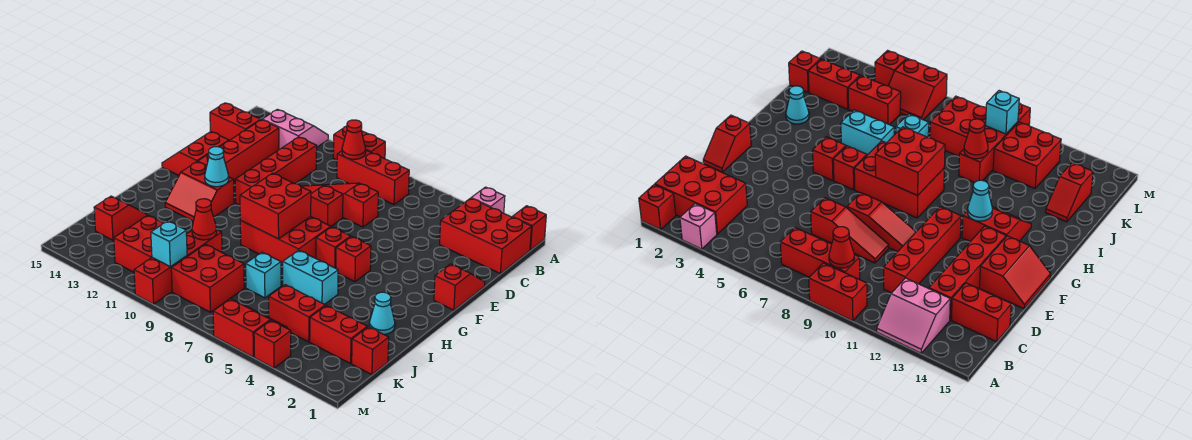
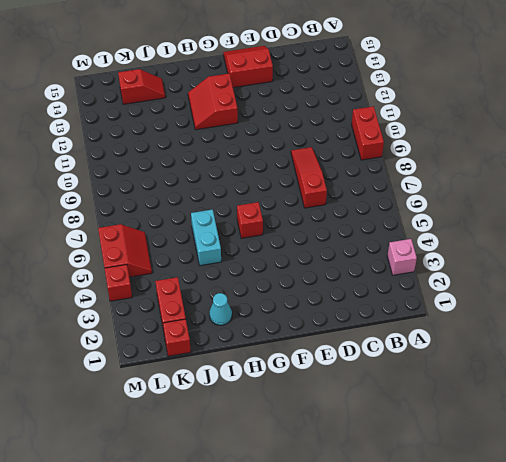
none -> red 1x1 brick [513,206,546,250]
none -> pink 2x2 slope [262,109,328,149]
none -> red 2x3 brick [440,198,532,274]
none -> red 1x3 brick [337,150,409,205]

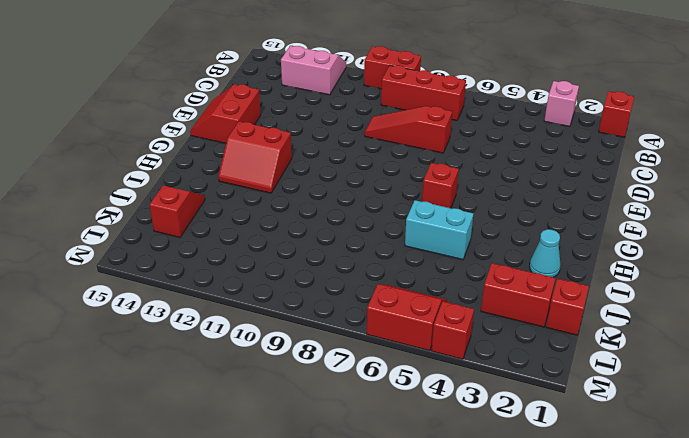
none -> red 2x3 brick [440,198,532,274]
none -> red 1x4 brick [235,137,317,205]
none -> red 1x4 brick [198,120,279,182]
none -> red 1x2 brick [210,103,261,140]

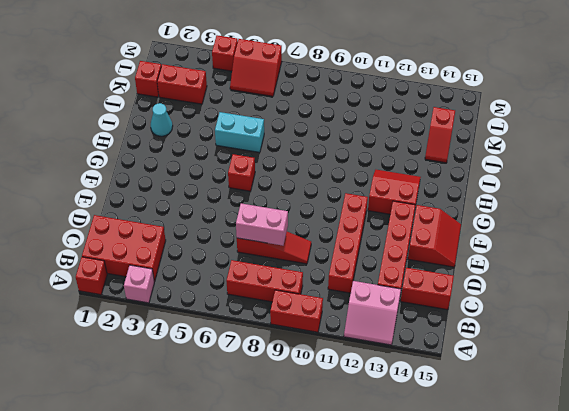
pink 1x2 brick [236,203,288,246] -> none
none -> red 1x2 slope [434,264,485,310]
none -> red 1x3 slope [301,185,343,226]
none -> red 1x1 brick [336,236,371,282]
none -> red 2x3 brick [240,217,331,266]

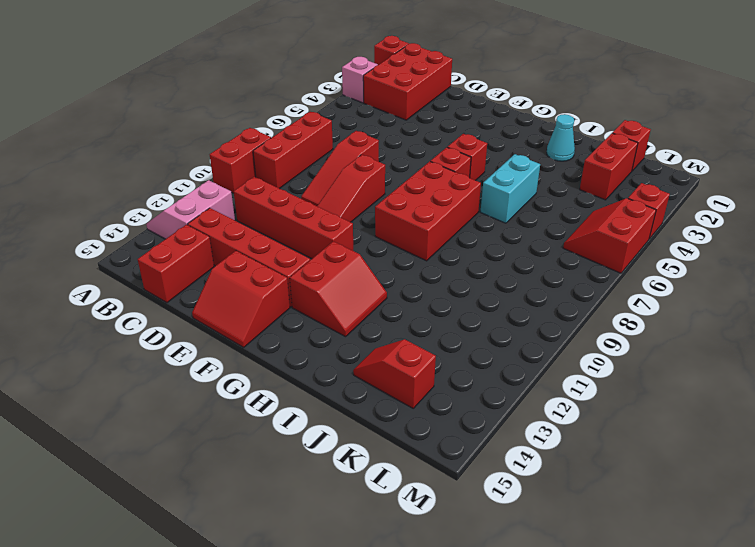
none -> red 1x2 slope [434,264,485,310]
none -> cyan 1x1 brick [246,252,281,298]
none -> red 1x4 brick [134,229,222,304]
none -> red 1x2 brick [269,285,325,342]

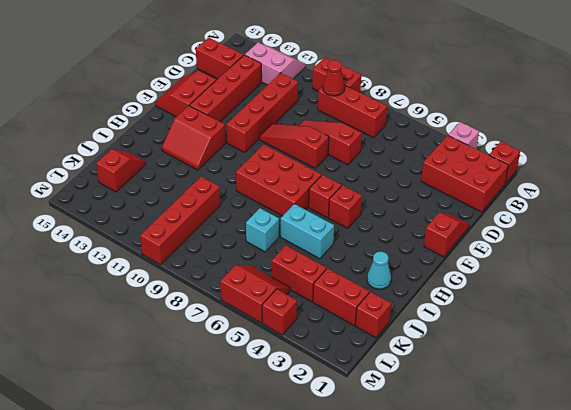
none -> red 2x2 brick [171,244,244,312]
none -> red 2x2 brick [114,215,163,272]
none -> red 2x2 brick [240,173,311,239]
none -> cyan 1x1 cone [205,147,229,187]

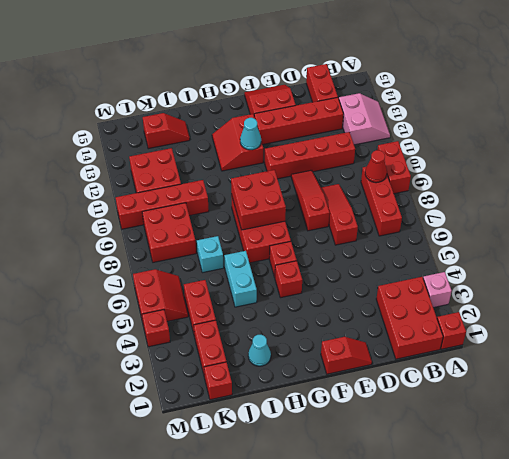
none -> red 1x1 cone [192,199,217,240]
none -> cyan 1x1 brick [151,221,187,267]

